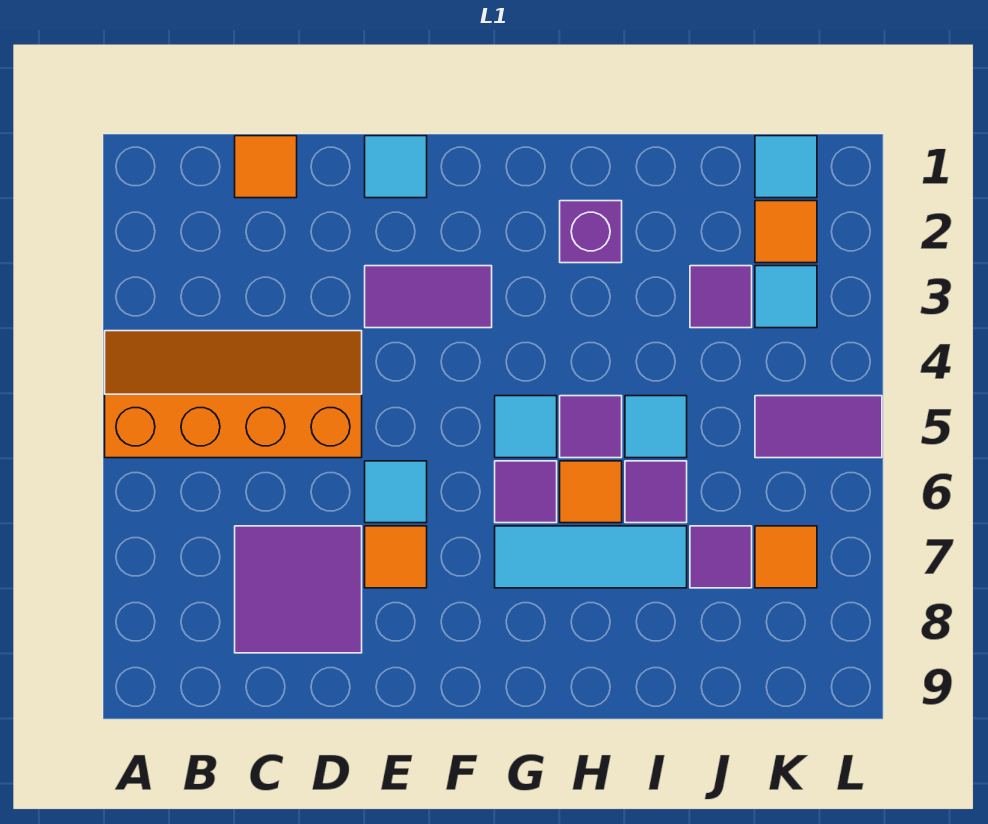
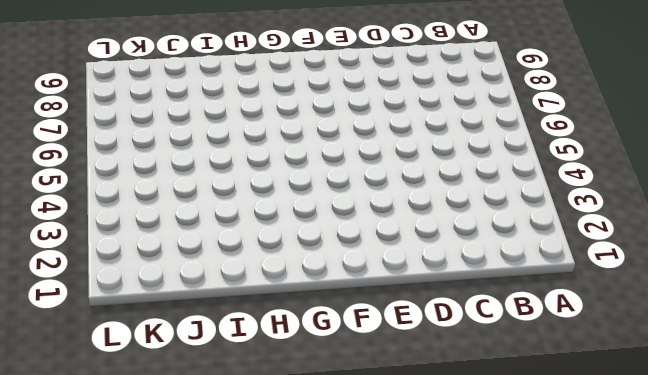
none -> orange 2x4 slope [105,331,362,458]
none -> orange 1x1 tile [235,136,297,198]
none -> purple 2x2 tile [235,526,362,653]

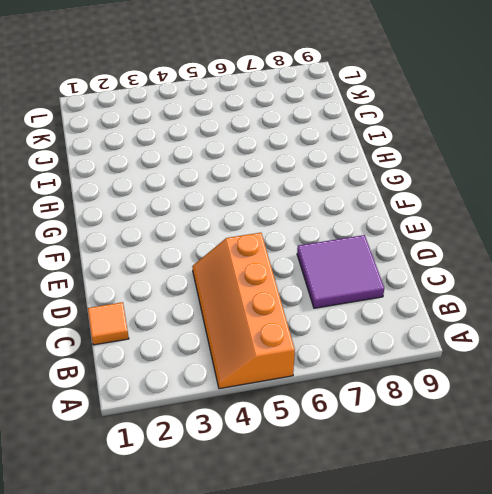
none -> cyan 1x1 tile [365,136,427,198]
none -> purple 1x2 tile [365,266,492,328]
none -> cyan 1x1 tile [365,461,427,523]

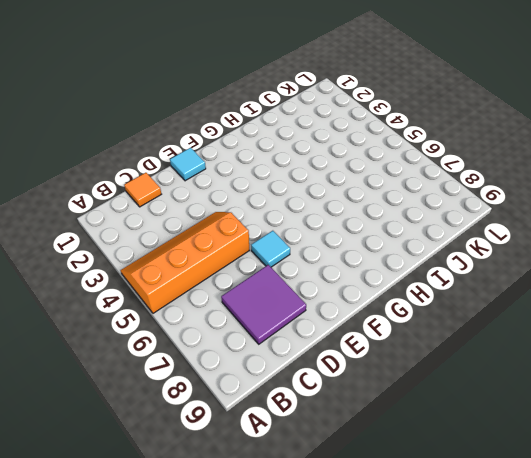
none -> purple 1x2 tile [365,266,492,328]
none -> orange 1x1 tile [365,526,427,588]
none -> cyan 1x1 tile [495,396,557,458]

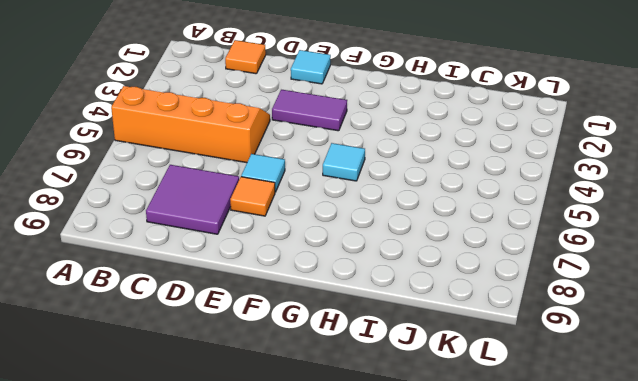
none -> purple 1x1 tile [495,461,557,523]
none -> cyan 1x3 tile [495,526,687,588]
none -> purple 1x1 brick [560,201,622,263]

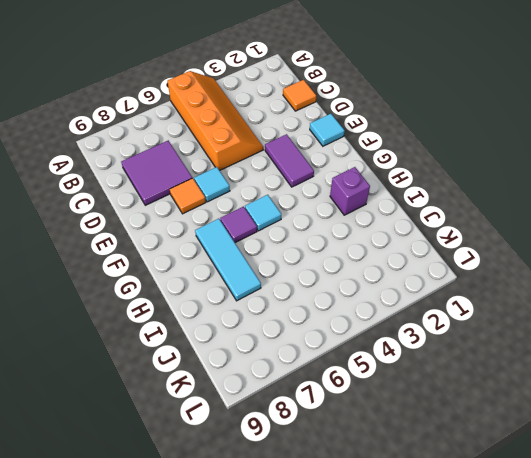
none -> purple 1x1 tile [560,396,622,458]
none -> orange 1x1 tile [560,461,622,523]
none -> cyan 1x1 tile [625,396,687,458]

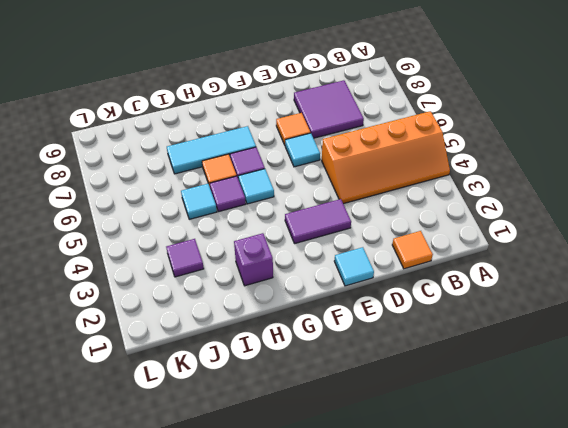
none -> purple 1x1 tile [625,461,687,523]
none -> purple 1x1 tile [690,526,752,588]
none -> cyan 1x1 tile [755,136,817,198]

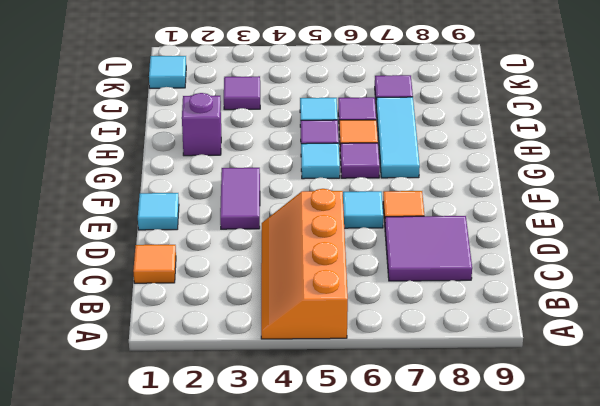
none -> orange 1x1 tile [755,201,817,263]
none -> cyan 1x1 tile [755,266,817,328]
none -> purple 1x2 tile [755,396,882,458]

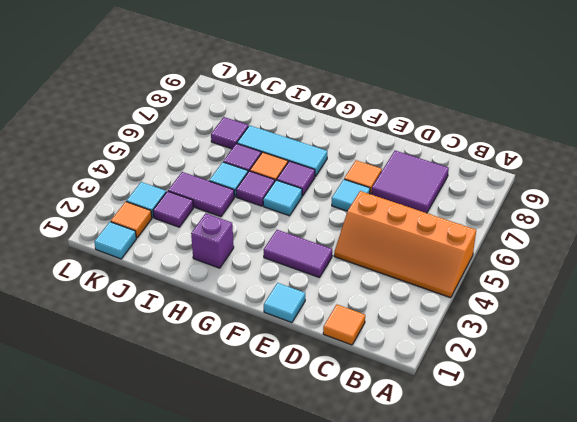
purple 1x2 tile [168,172,234,217] -> purple 1x2 tile moved to [755,396,882,458]
none -> orange 1x1 tile [755,526,817,588]

